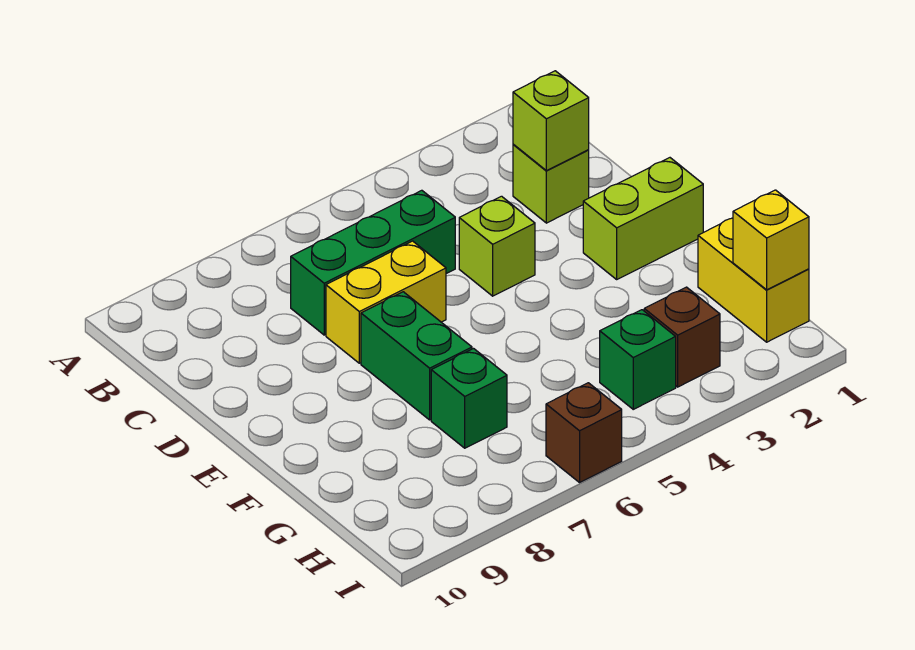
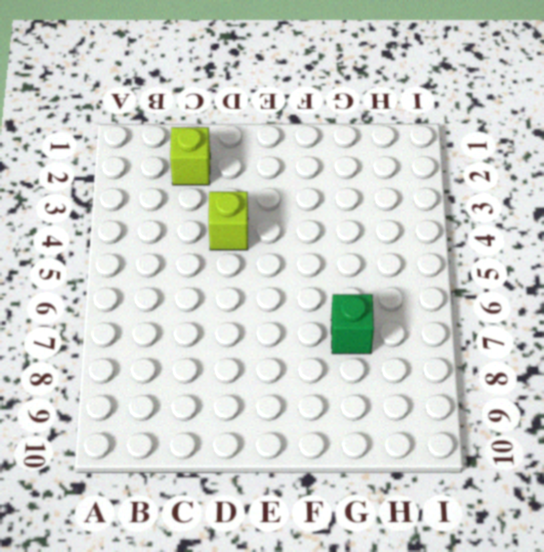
none -> green 1x3 brick [291,190,455,335]
none -> yellow 1x2 brick [326,241,446,363]
none -> lime 1x2 brick [583,158,703,279]

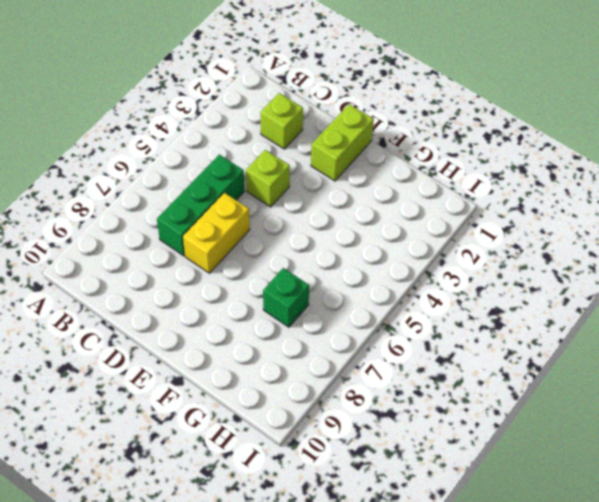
none -> green 1x2 brick [361,292,472,420]
none -> yellow 1x2 brick [698,218,809,342]
none -> brown 1x1 brick [644,287,720,387]

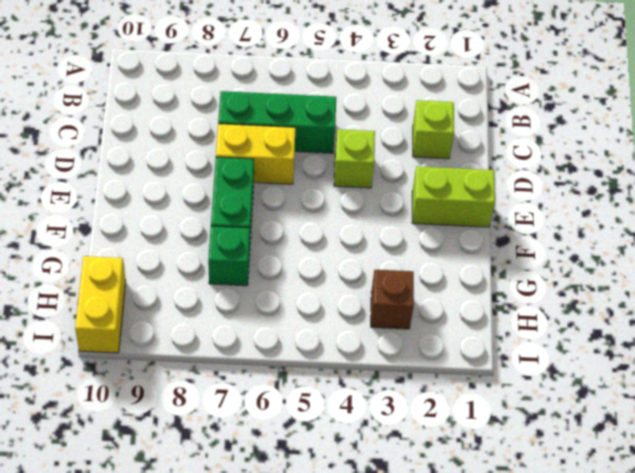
yellow 1x2 brick [75,256,126,353] -> yellow 1x2 brick moved to [698,218,809,342]
none -> green 1x1 brick [600,310,676,409]
none -> brown 1x1 brick [546,383,622,482]
none -> lime 1x1 brick [513,71,589,171]

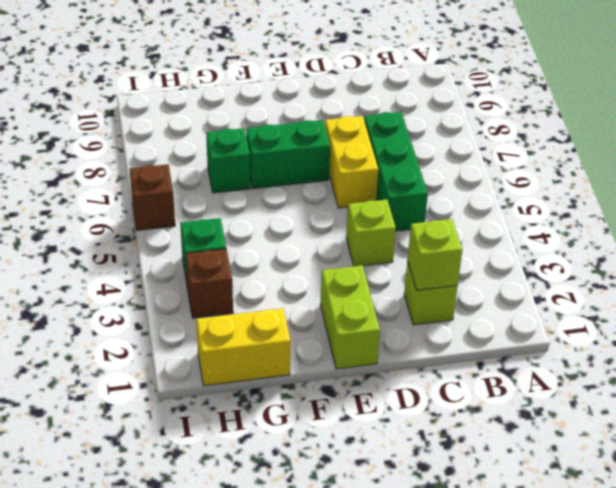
none -> yellow 1x1 brick [733,190,809,290]

